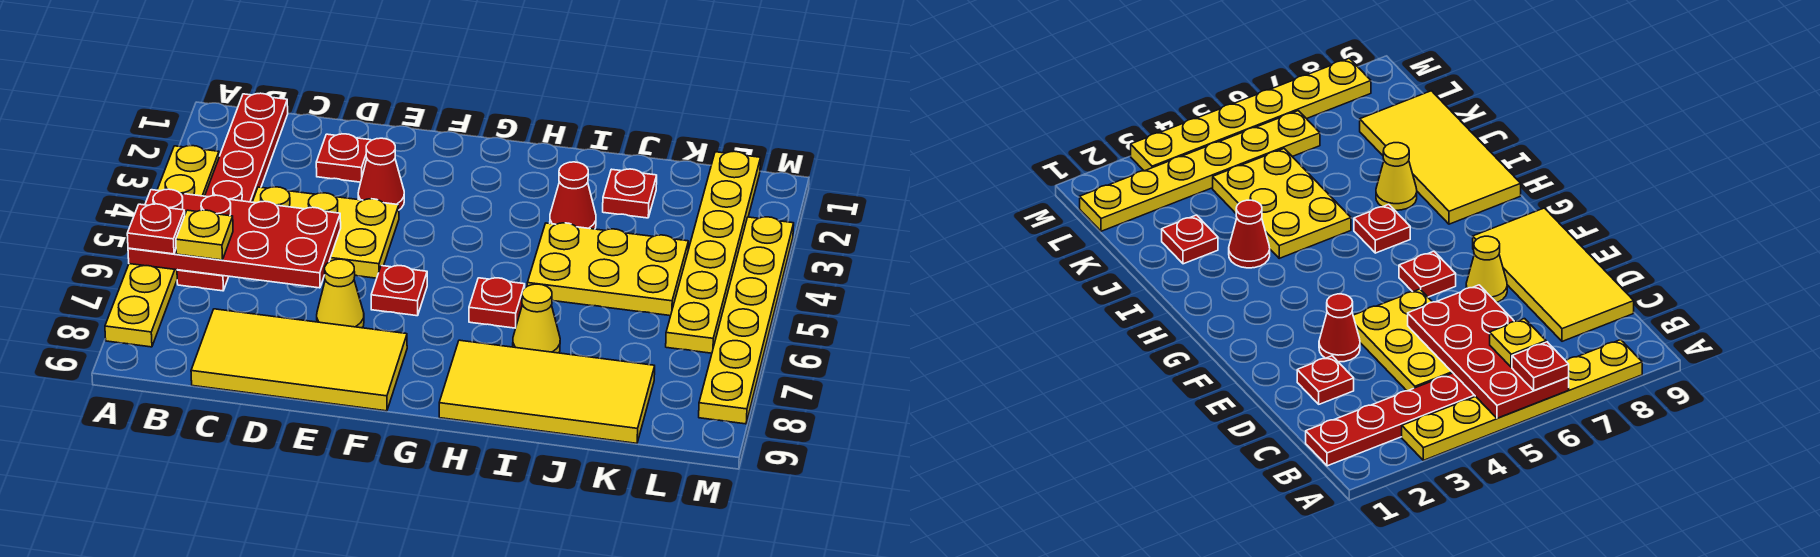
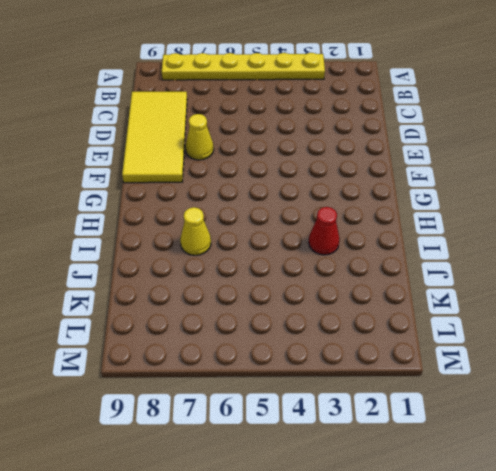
none -> red 1x6 plate [177,93,288,291]
none -> yellow 2x3 plate [253,187,399,278]
none -> red 1x1 plate [316,134,371,182]

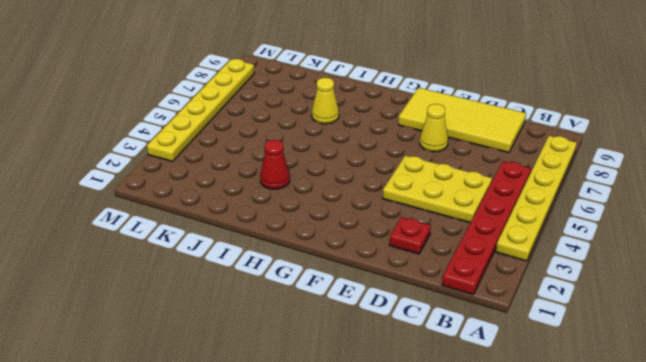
none -> red 1x1 cone [358,138,404,210]
none -> red 1x1 plate [371,266,427,316]
none -> red 1x1 plate [469,278,525,328]

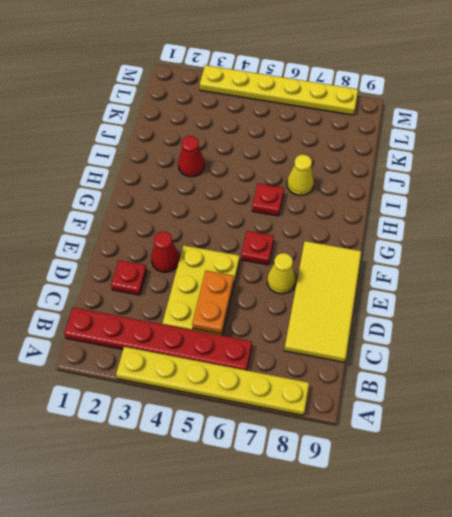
orange 1x2 plate [192,271,234,334] -> red 2x4 plate [128,189,341,288]
none -> yellow 2x4 tile [439,340,655,443]
none -> yellow 2x3 plate [527,223,688,316]
none -> red 1x1 plate [603,169,657,218]

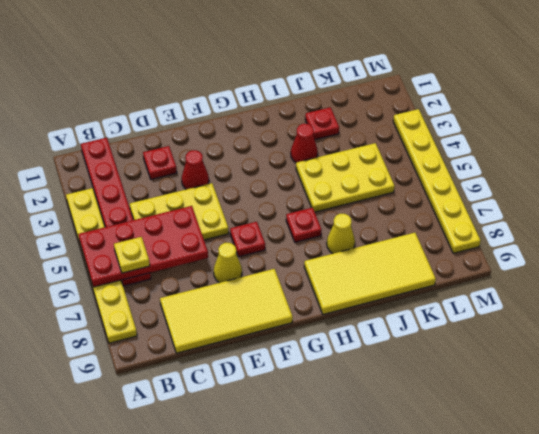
none -> yellow 1x6 plate [666,151,761,353]
none -> red 1x1 plate [127,204,185,254]

